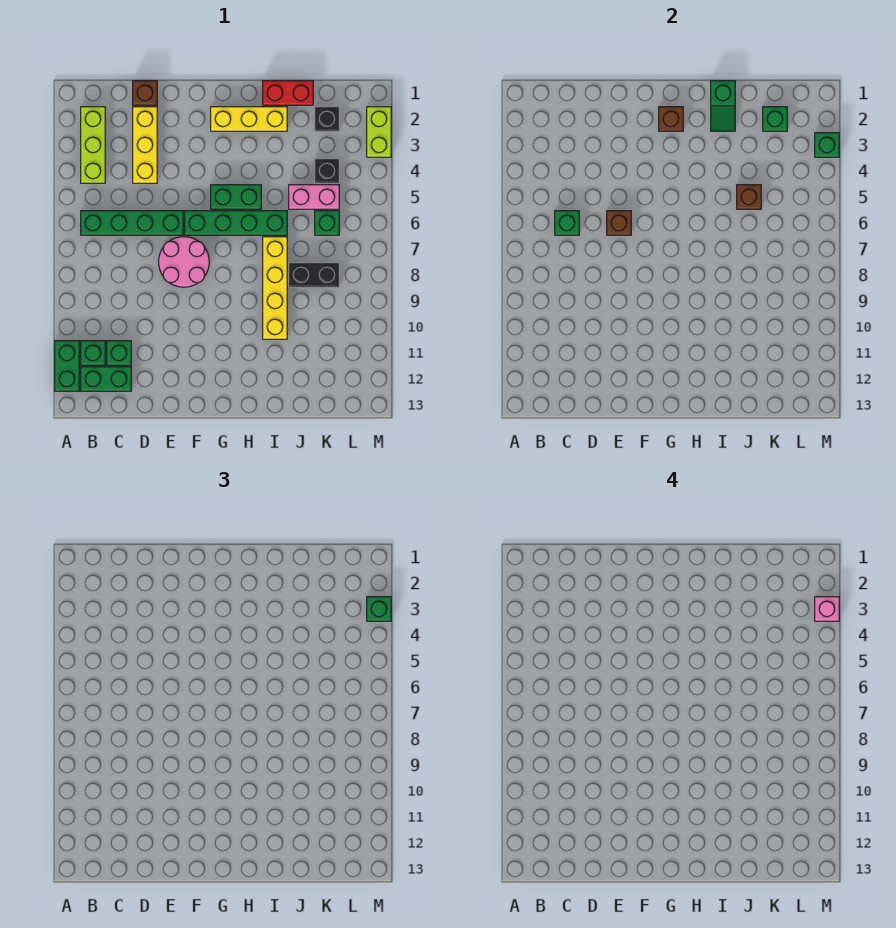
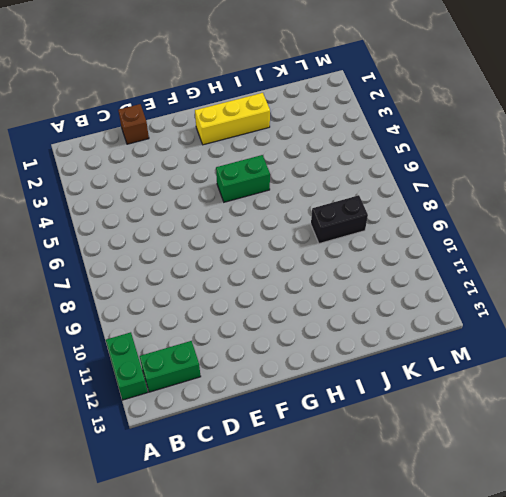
none -> lime 1x3 brick [81,107,105,183]
none -> green 1x4 brick [81,211,183,235]
none -> green 1x1 brick [81,341,105,365]

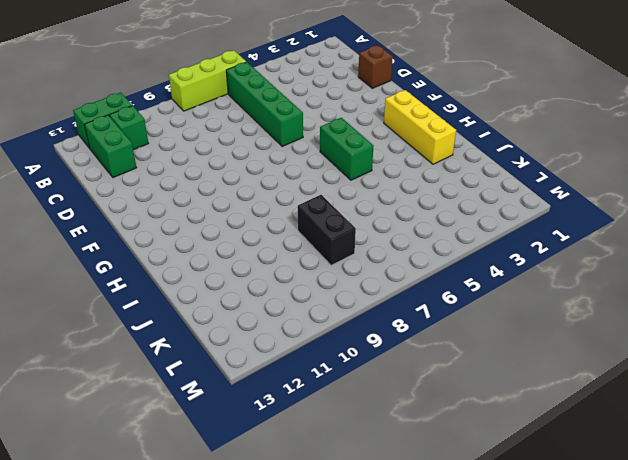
lime 1x3 brick [169,50,246,111] -> lime 1x3 brick moved to [81,107,105,183]
none -> green 1x1 brick [107,341,131,365]
none -> yellow 1x3 brick [133,107,157,183]
none -> pink 2x2 round brick [159,237,209,287]

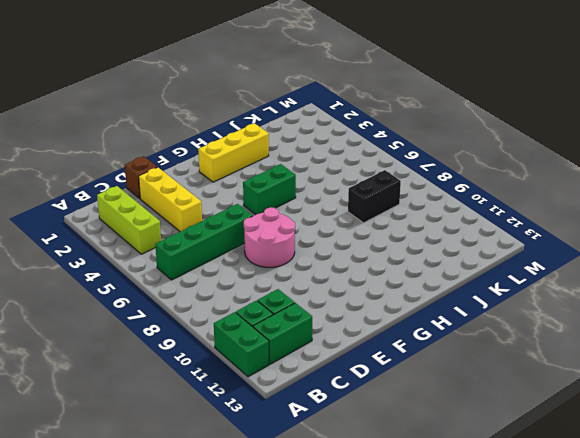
none -> green 1x4 brick [185,211,287,235]
none -> red 1x2 brick [263,81,313,105]
none -> yellow 1x4 brick [263,237,287,339]

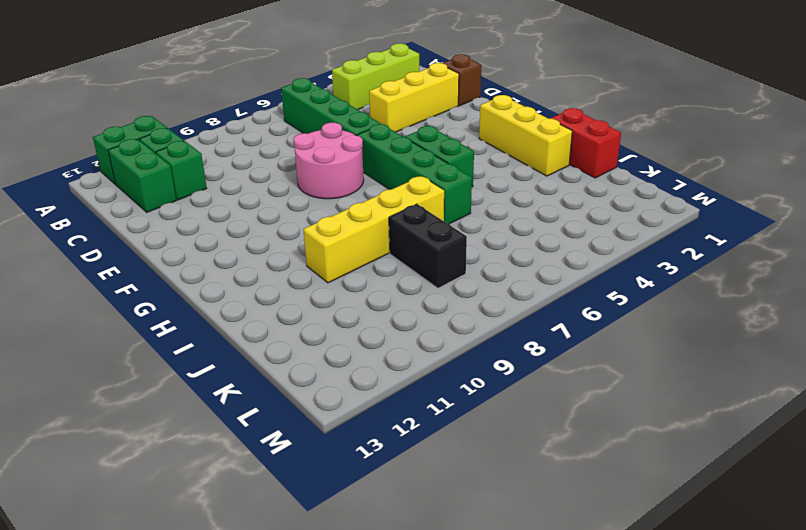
none -> pink 1x2 brick [289,185,339,209]
none -> black 1x1 brick [315,107,339,131]
none -> black 1x1 brick [315,159,339,183]

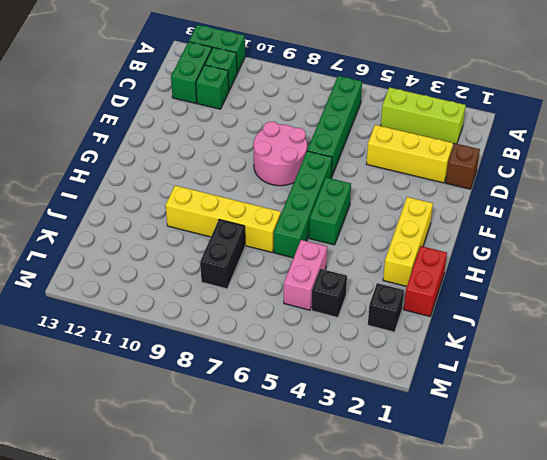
none -> green 1x1 brick [315,211,339,235]
none -> lime 1x2 brick [367,107,391,157]
none -> green 1x1 brick [555,211,579,235]

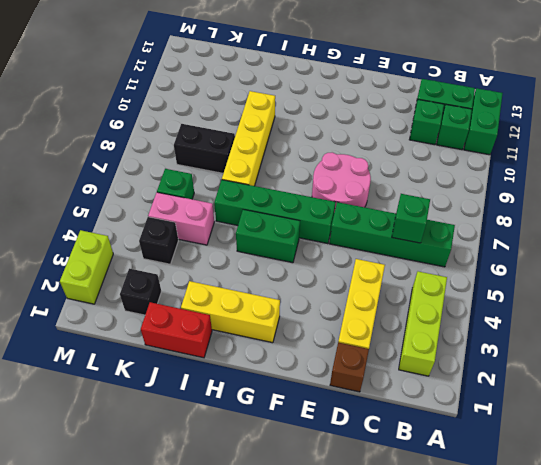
none -> brown 1x1 brick [607,211,631,235]
none -> brown 1x1 brick [659,107,683,131]
none -> green 1x2 slope [711,81,735,131]

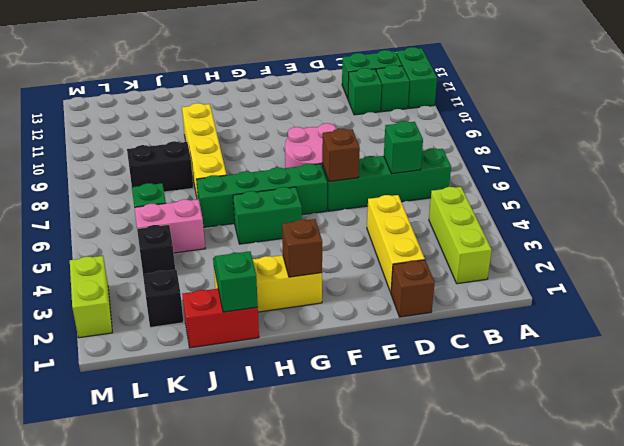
none -> brown 1x1 brick [737,185,761,209]
none -> green 1x1 brick [763,107,787,131]
none -> green 1x1 brick [815,133,839,157]

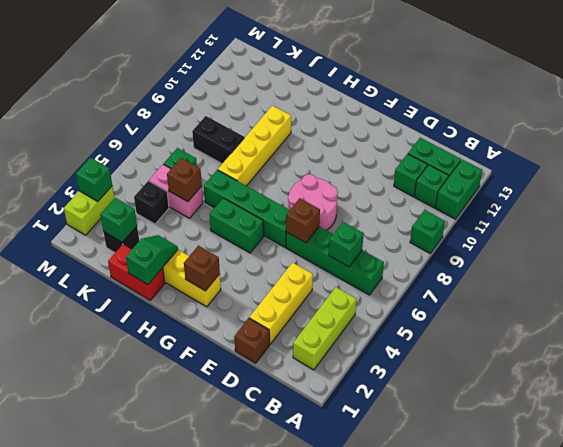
green 1x1 brick [410,210,445,253] -> green 1x1 brick moved to [367,597,391,621]
none -> pink 1x1 brick [815,597,839,621]

